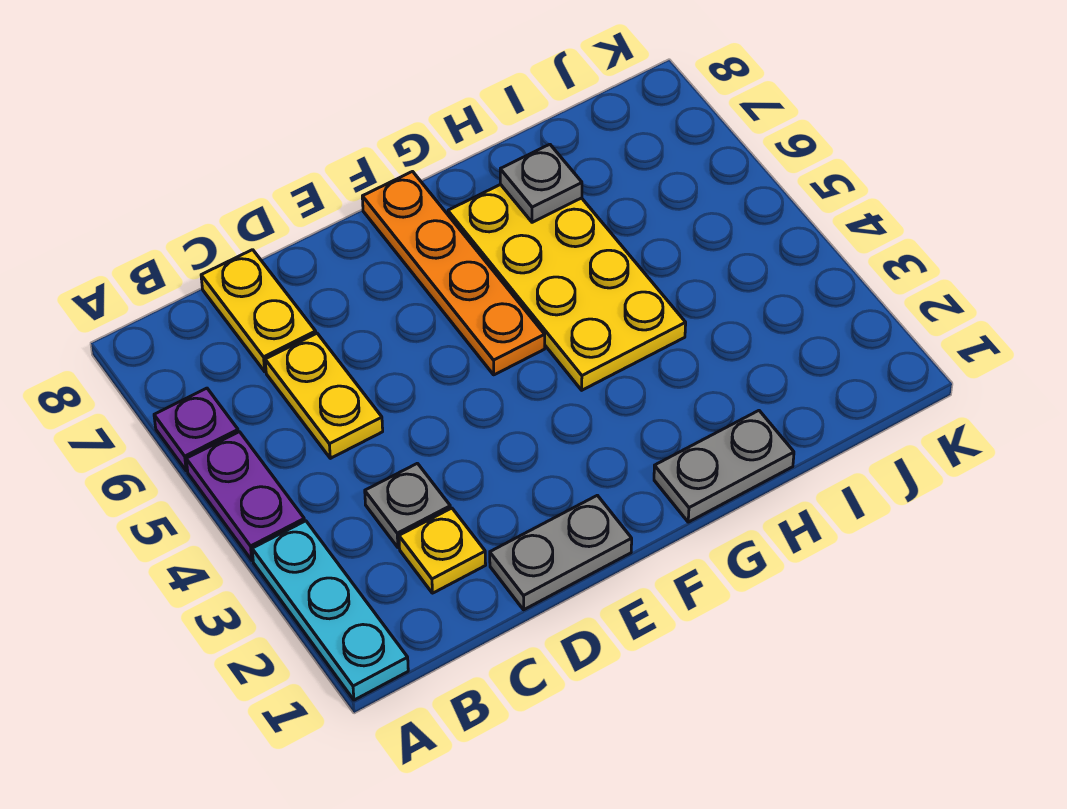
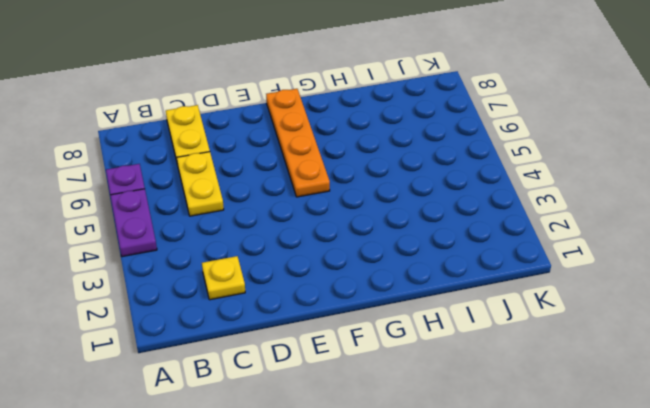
none -> cyan 1x3 plate [252,521,408,700]
none -> grey 1x1 plate [365,463,450,548]
none -> grey 1x2 plate [490,495,632,610]

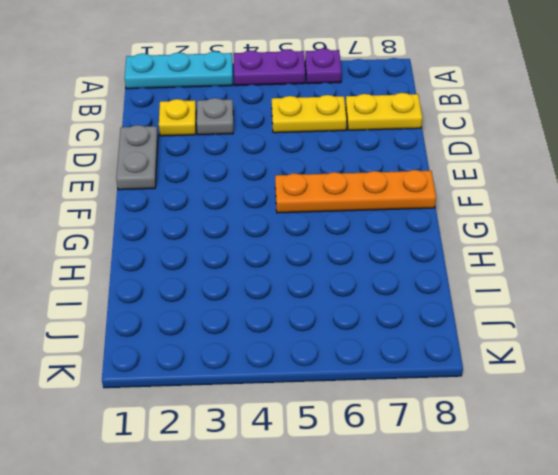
none -> grey 1x2 plate [654,411,794,522]
none -> yellow 2x4 plate [448,184,686,390]
none -> grey 1x1 plate [500,144,582,222]

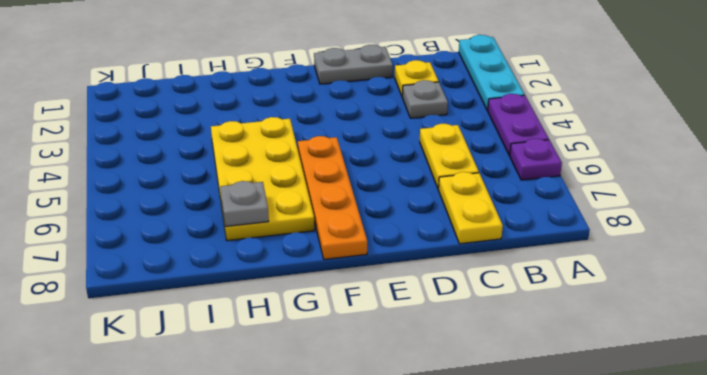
none -> grey 1x2 plate [654,411,794,522]

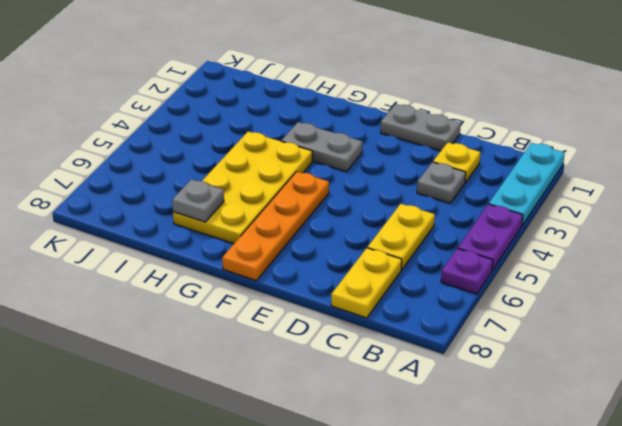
grey 1x2 plate [282,122,362,172] -> grey 1x2 plate moved to [654,411,794,522]

